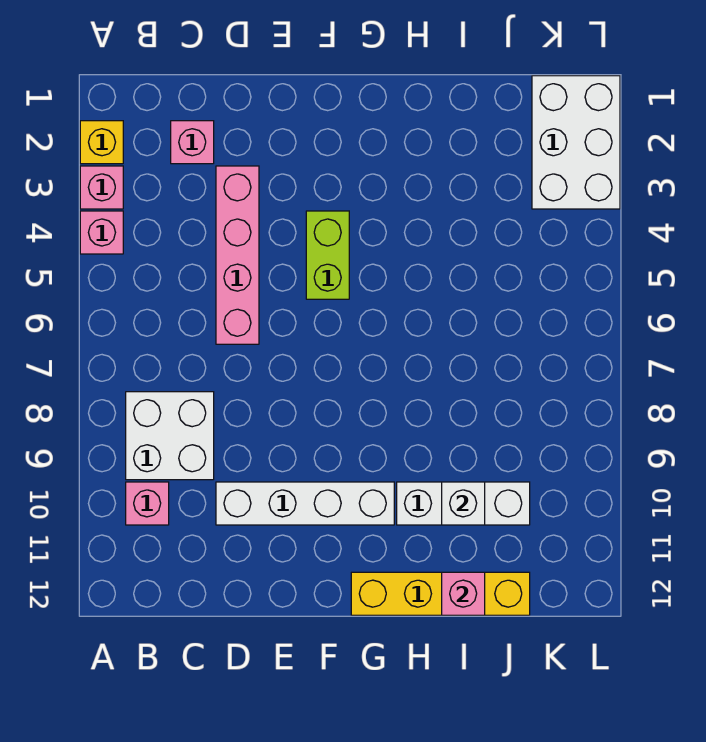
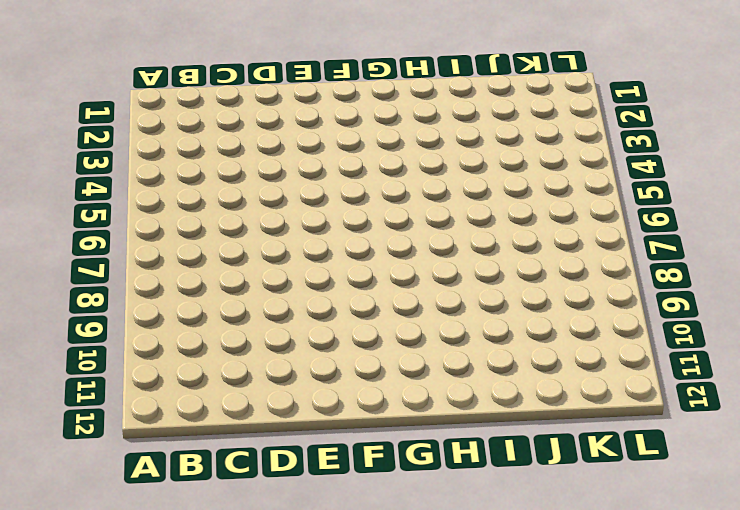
none -> yellow 1x1 brick [80,121,123,164]
none -> pink 1x1 brick [80,166,123,209]
none -> pink 1x1 brick [80,211,123,254]

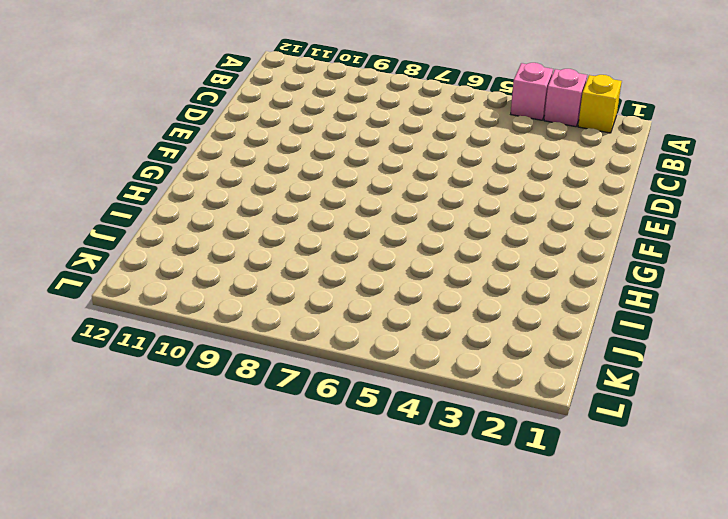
none -> white 2x2 brick [126,392,214,480]
none -> pink 1x1 brick [126,482,169,525]
none -> pink 1x1 brick [171,121,214,164]

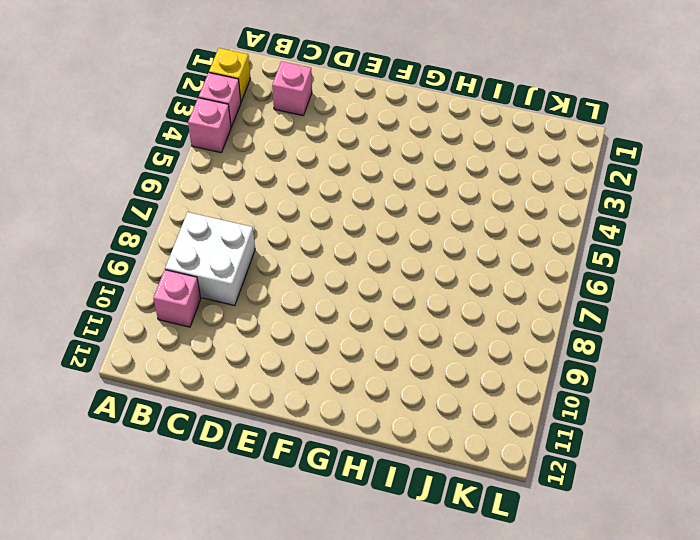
none -> pink 1x4 brick [216,166,259,344]
none -> white 1x4 brick [216,482,394,525]
none -> lime 1x2 brick [306,211,349,299]

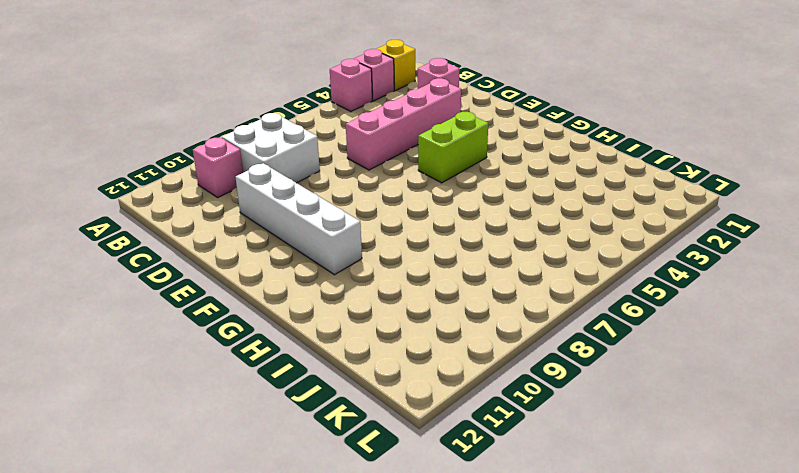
none -> yellow 1x4 brick [351,572,530,615]
none -> white 1x3 brick [397,482,530,525]
none -> white 2x3 brick [532,76,620,209]

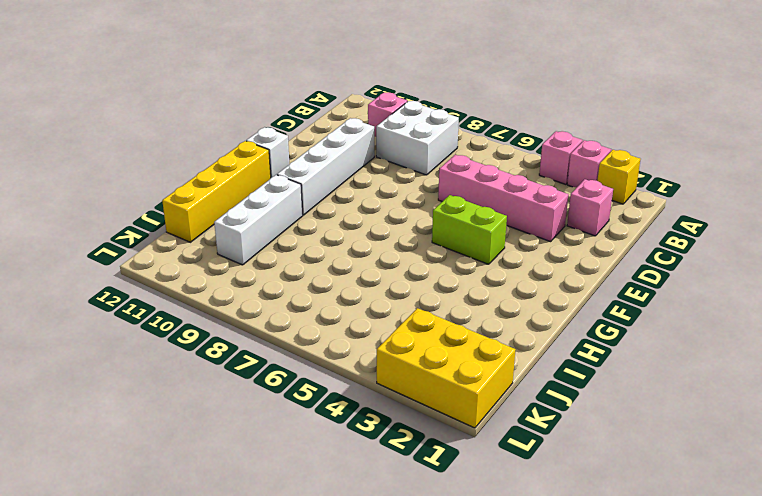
white 1x1 brick [246,127,289,178] -> white 1x1 brick moved to [442,482,485,525]
yellow 2x3 brick [377,308,515,428] -> white 2x3 brick [532,76,620,209]
none -> pink 1x1 brick [442,572,485,615]

